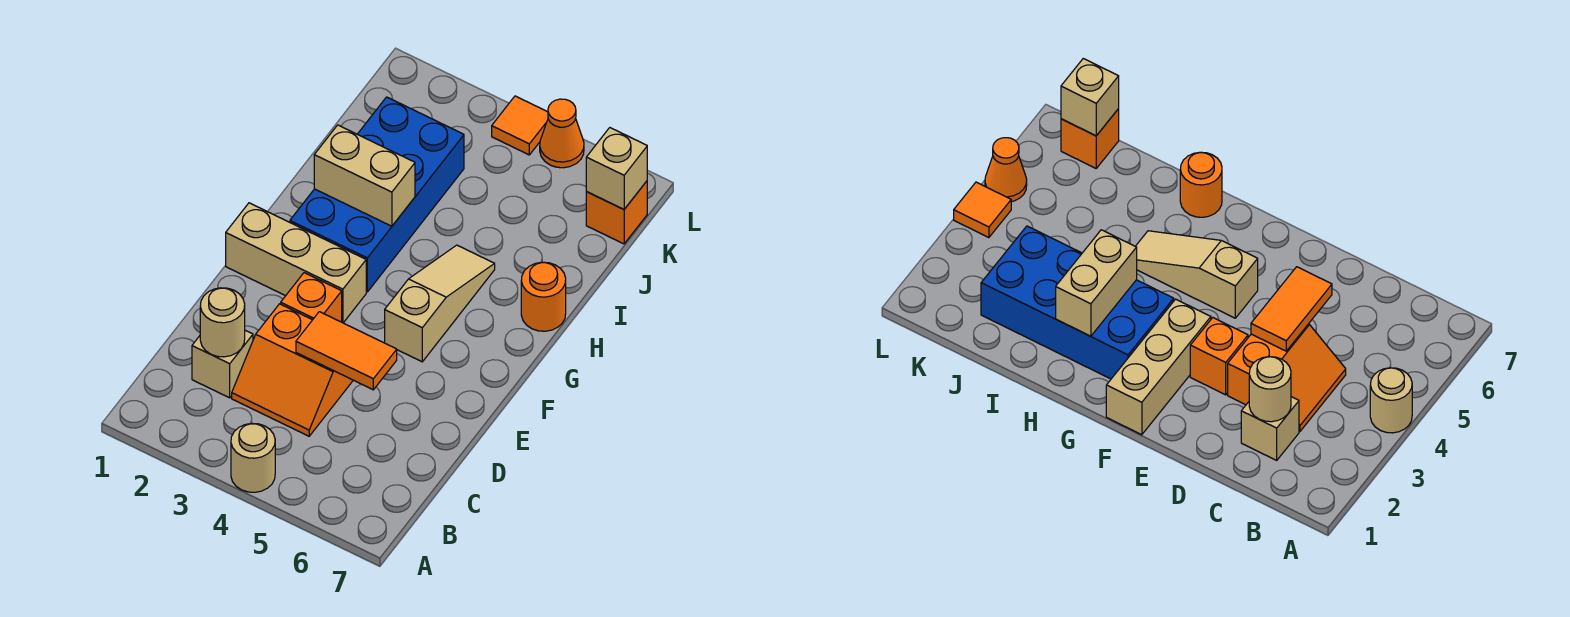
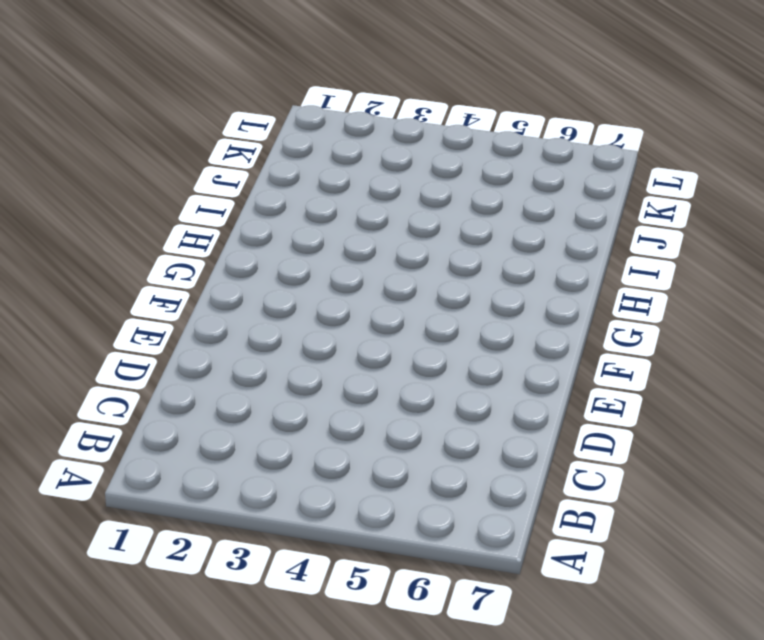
none -> tan 1x1 round brick [231,423,275,492]
none -> tan 1x1 brick [192,330,253,398]
none -> orange 2x2 slope [232,304,353,436]

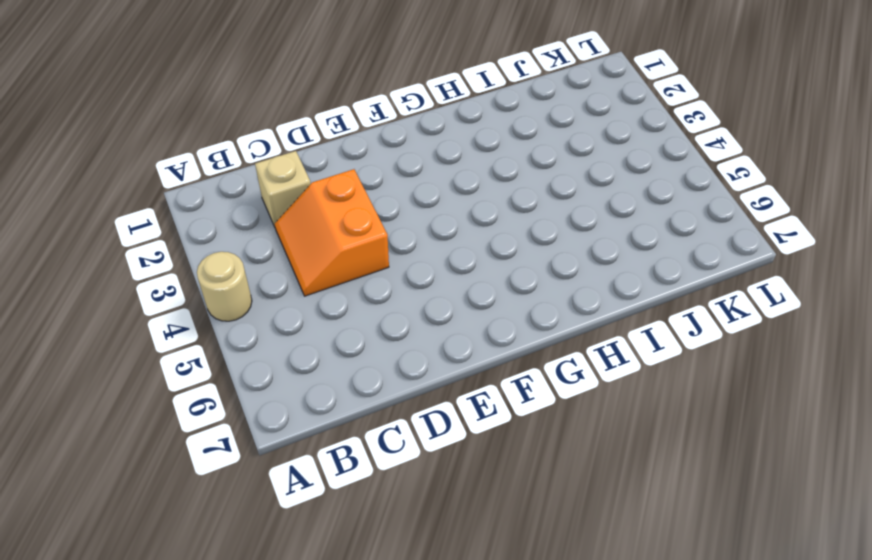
none -> orange 1x1 brick [281,273,342,322]
none -> tan 1x3 brick [226,203,366,323]
none -> tan 1x3 slope [385,245,495,362]

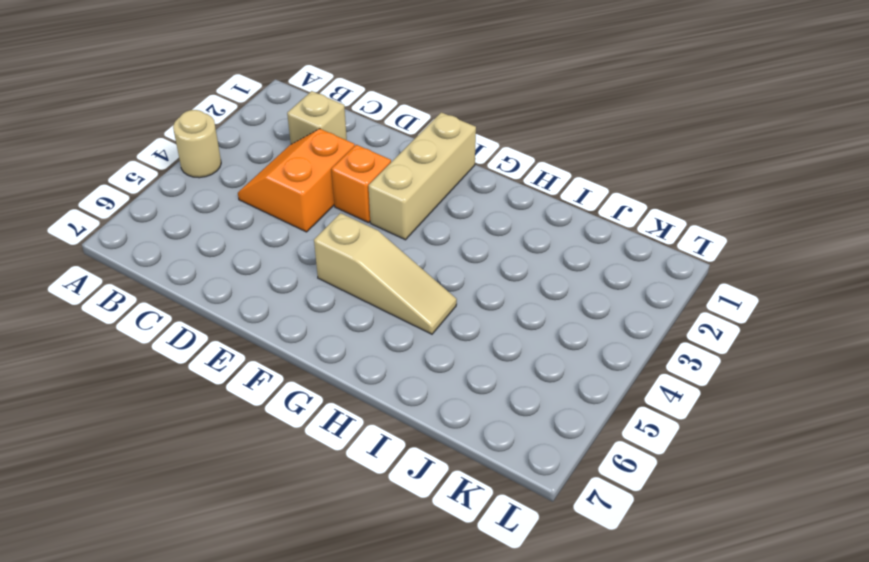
none -> blue 2x4 brick [290,97,464,292]
none -> orange 1x1 round brick [521,262,566,331]
none -> orange 1x1 brick [586,181,647,244]

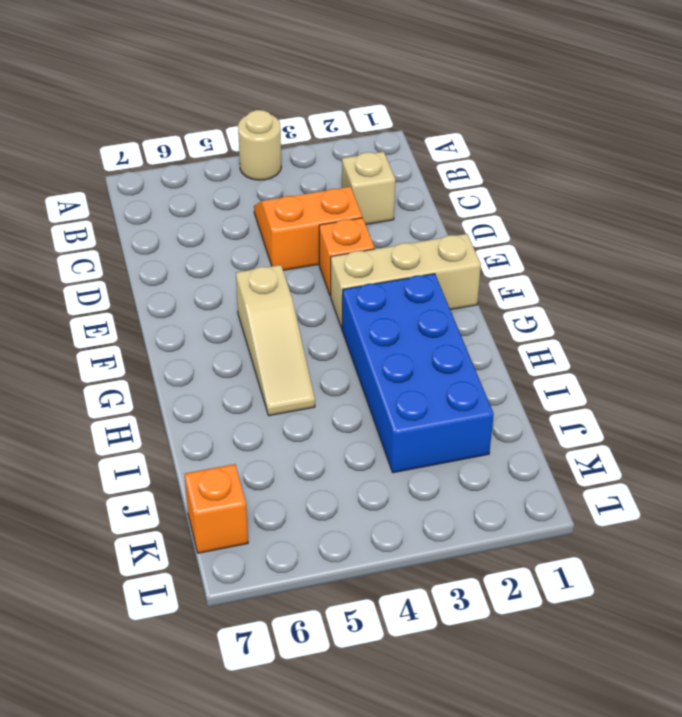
none -> orange 1x1 round brick [521,262,566,331]
none -> orange 1x1 tile [492,96,548,155]
none -> orange 1x1 cone [540,99,584,168]

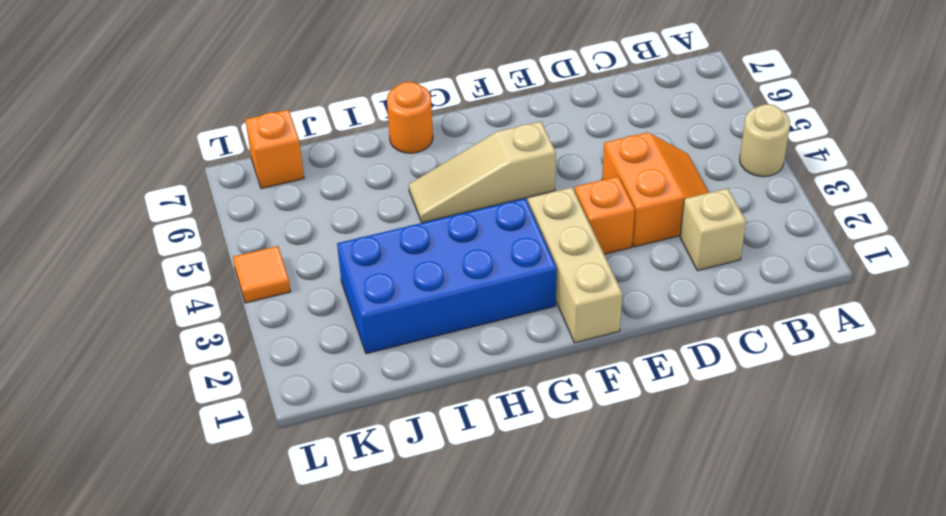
none -> orange 1x1 cone [540,99,584,168]
none -> tan 1x1 round brick [200,288,245,357]
none -> orange 1x2 tile [296,312,397,390]

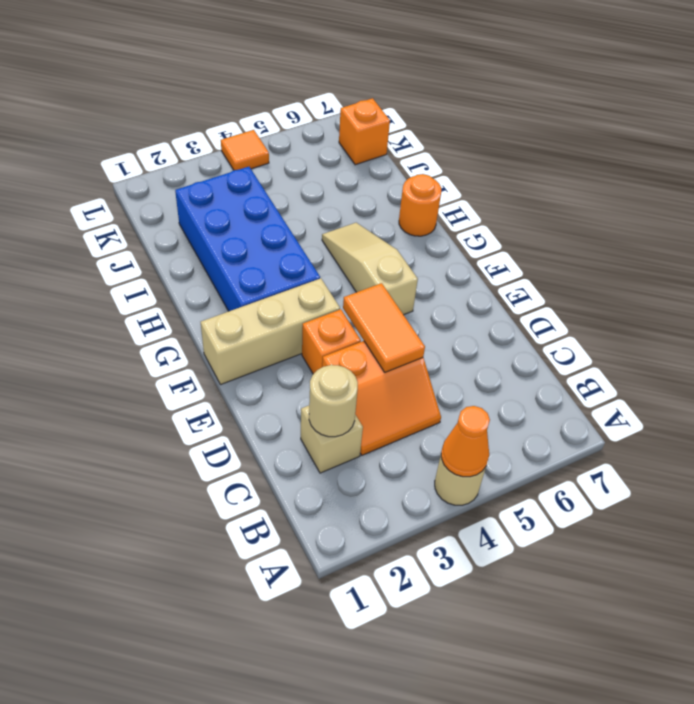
orange 1x1 cone [441,406,490,477] -> orange 1x1 cone moved to [540,99,584,168]
orange 1x2 tile [343,283,425,372] -> orange 1x2 tile turned to [296,312,397,390]
none -> tan 1x2 brick [314,125,415,226]
none -> tan 1x1 brick [586,128,647,209]

